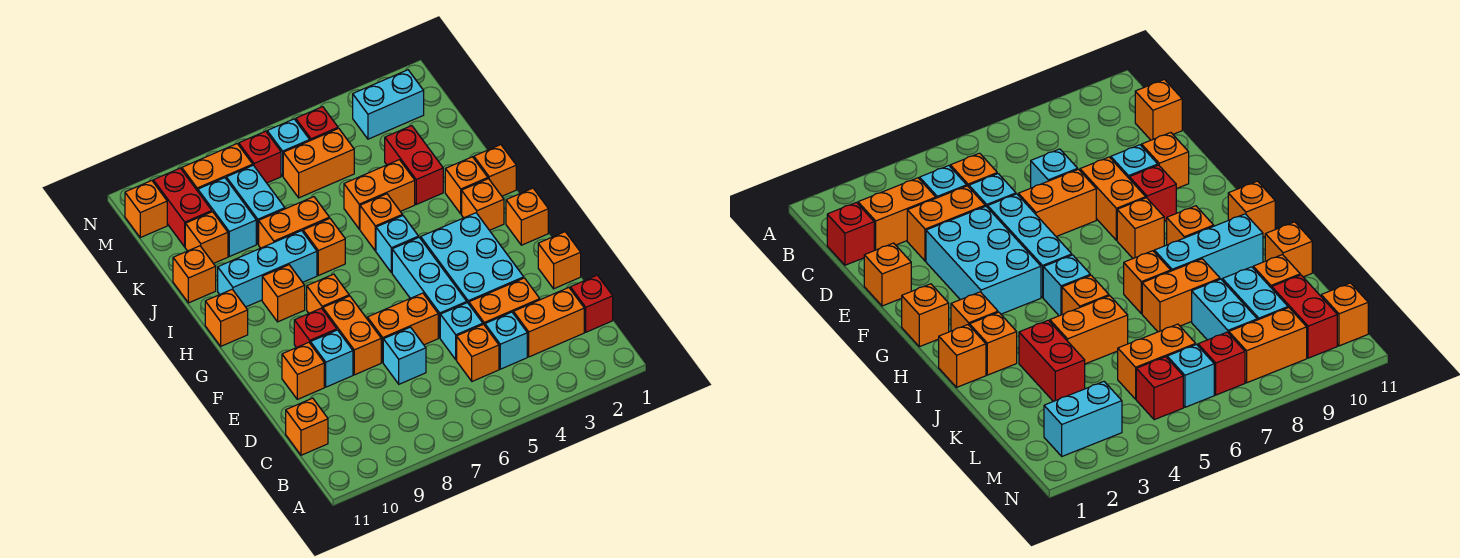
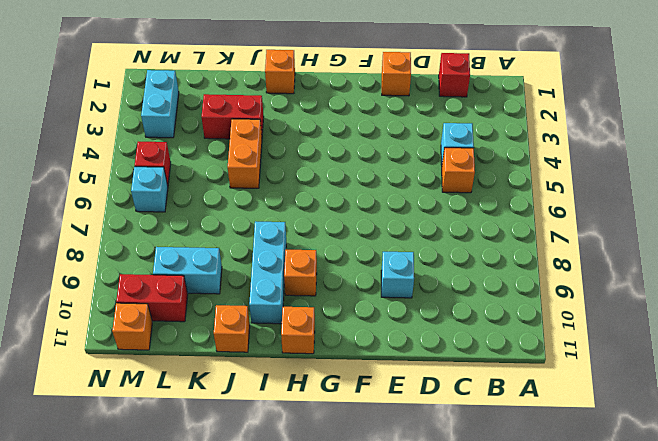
none -> orange 1x2 brick [513,288,584,357]
none -> orange 1x1 brick [286,398,328,455]
none -> orange 1x2 brick [469,278,540,325]
none -> cyan 1x1 brick [440,303,483,360]

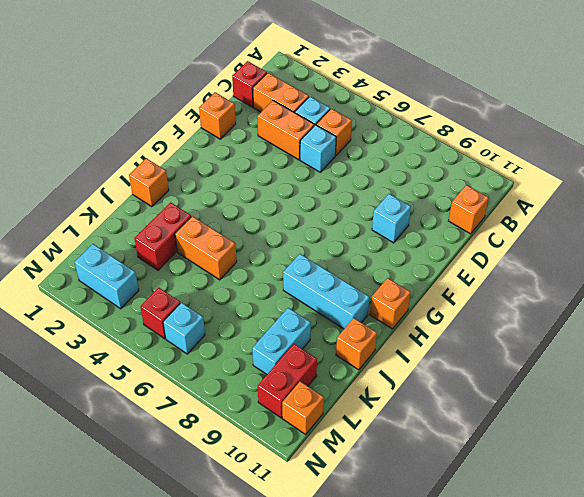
none -> cyan 1x1 brick [383,327,426,384]
none -> cyan 2x3 brick [421,213,524,304]
none -> cyan 1x3 brick [392,238,467,338]
none -> orange 1x2 brick [367,293,438,362]

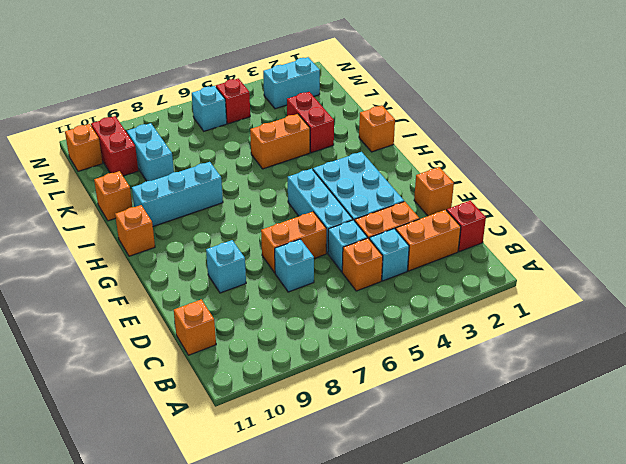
none -> orange 1x2 brick [323,296,381,375]
none -> orange 1x1 brick [282,342,324,399]
none -> red 1x1 brick [294,308,337,348]
none -> orange 1x1 brick [506,188,548,245]

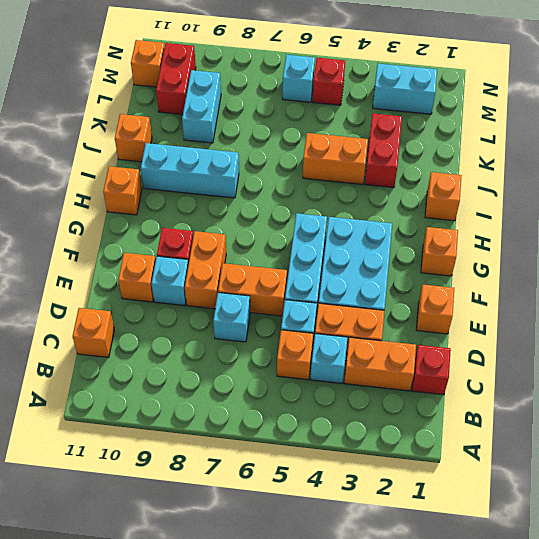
none -> orange 1x1 brick [307,274,349,313]
none -> orange 1x1 brick [462,179,504,230]
none -> cyan 1x1 brick [376,216,419,273]
none -> orange 1x1 brick [262,265,305,322]

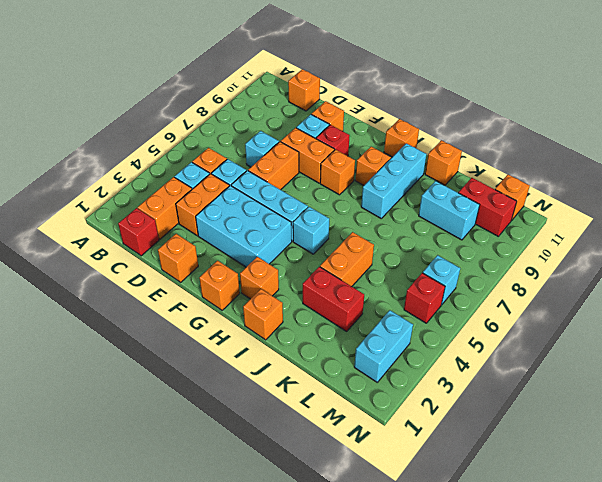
none -> orange 1x1 brick [445,157,488,214]
none -> orange 1x1 brick [360,194,402,251]
none -> orange 1x1 brick [303,218,345,275]
none -> orange 1x2 brick [259,197,329,248]

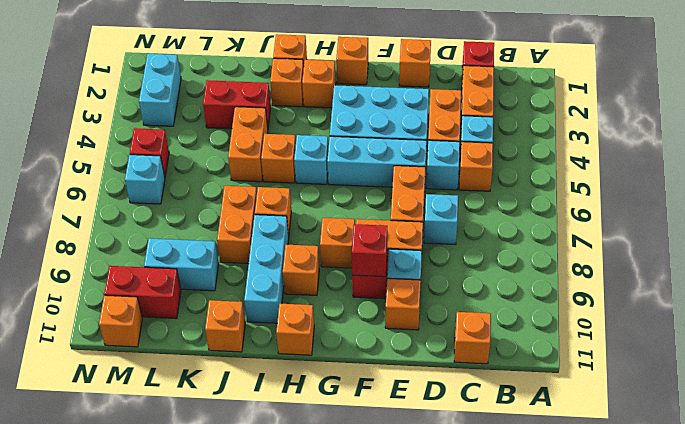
red 1x1 brick [352,224,387,277] -> red 1x1 brick moved to [239,131,281,183]
none -> cyan 1x2 brick [226,165,285,244]
none -> orange 1x1 brick [185,212,228,264]
none -> orange 1x2 brick [283,128,354,198]
none -> orange 1x2 brick [182,144,253,191]

